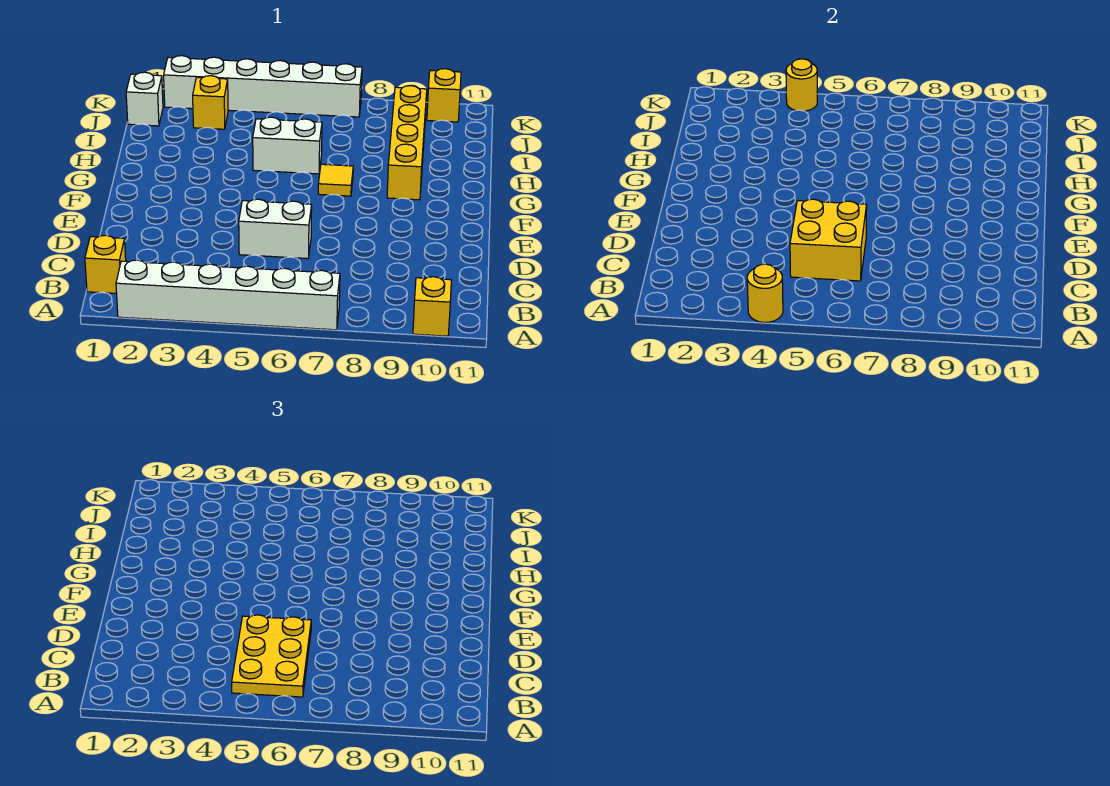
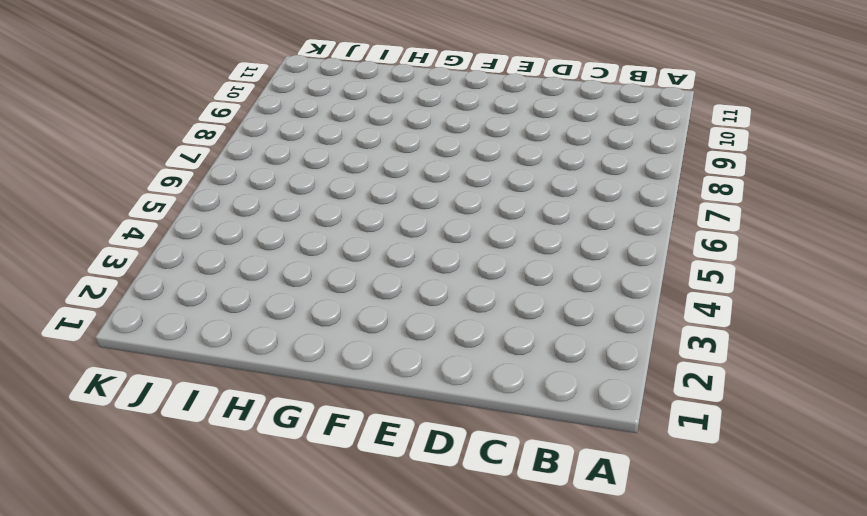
none -> white 1x6 brick [116,260,340,330]
none -> yellow 1x1 brick [413,277,451,336]
none -> yellow 1x1 brick [85,235,126,294]

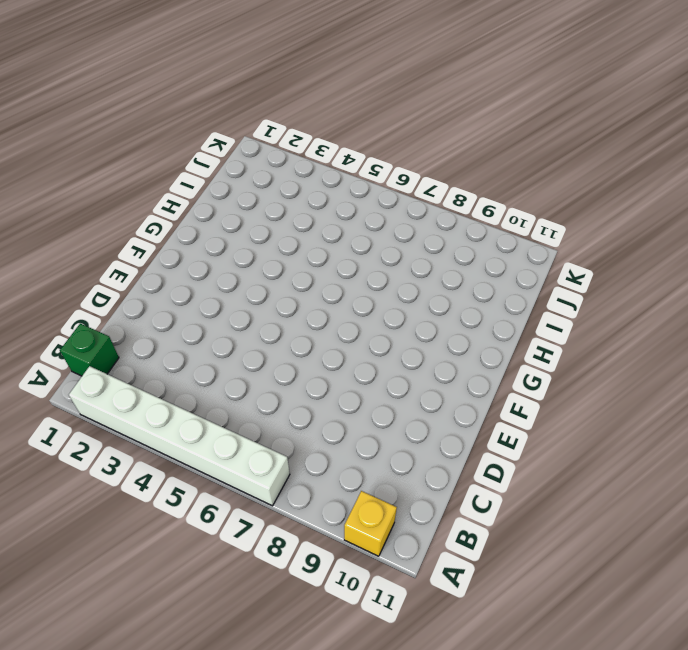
green 1x1 brick [60,324,119,376] -> yellow 1x1 brick [85,235,126,294]
none -> white 1x2 brick [239,199,312,259]
none -> yellow 1x1 tile [318,164,353,196]
none -> yellow 1x4 brick [387,86,427,200]

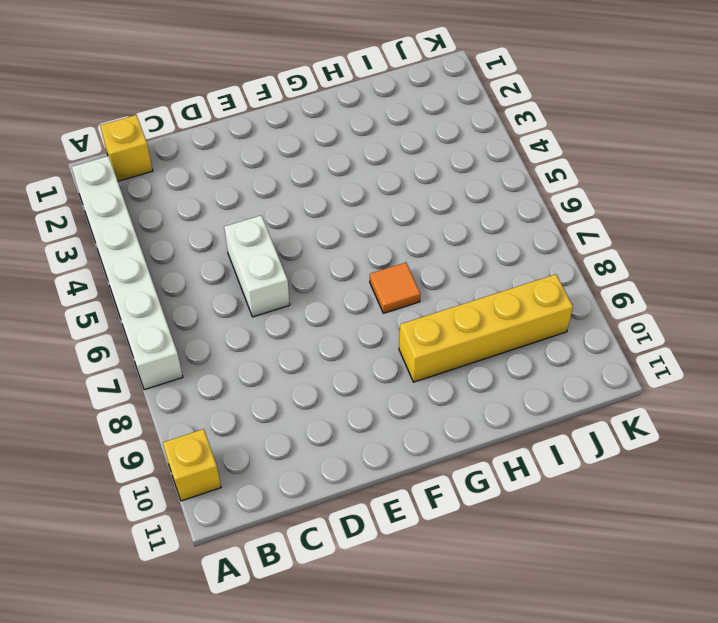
orange 1x1 tile [370,262,420,313] -> yellow 1x1 tile [318,164,353,196]
none -> white 1x2 brick [253,117,322,174]
none -> white 1x1 brick [126,72,163,126]
none -> yellow 1x1 brick [193,76,228,129]

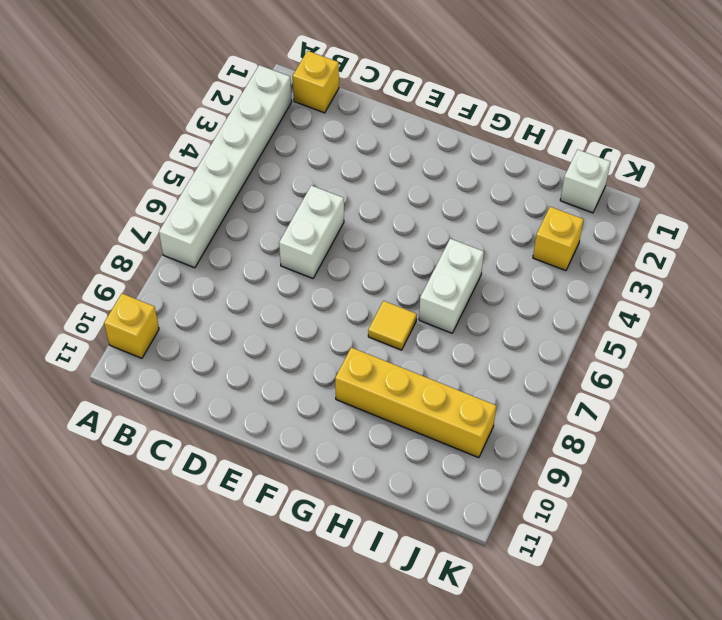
none -> white 1x6 brick [164,56,362,117]
none -> yellow 1x1 brick [427,69,461,122]
none -> yellow 1x1 round brick [747,264,783,322]

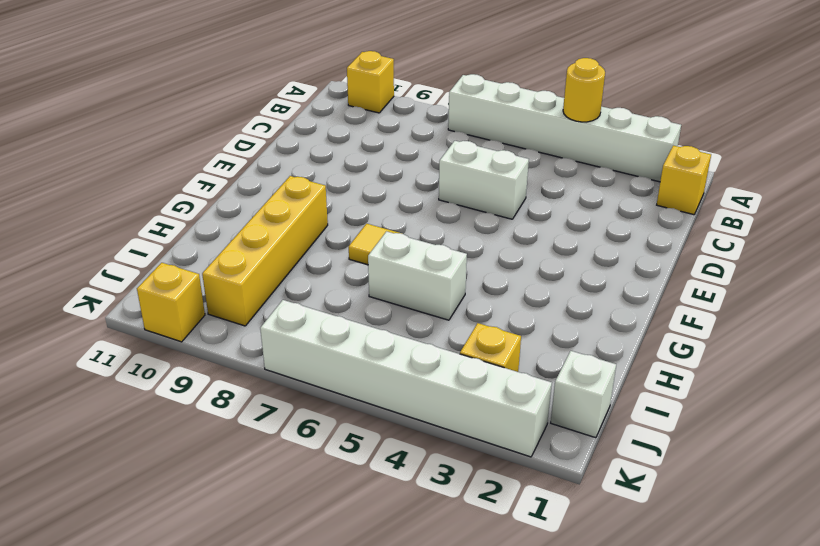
none -> yellow 2x2 brick [790,199,867,281]
none -> yellow 1x1 round brick [786,59,817,111]
none -> yellow 2x3 plate [232,615,311,697]

